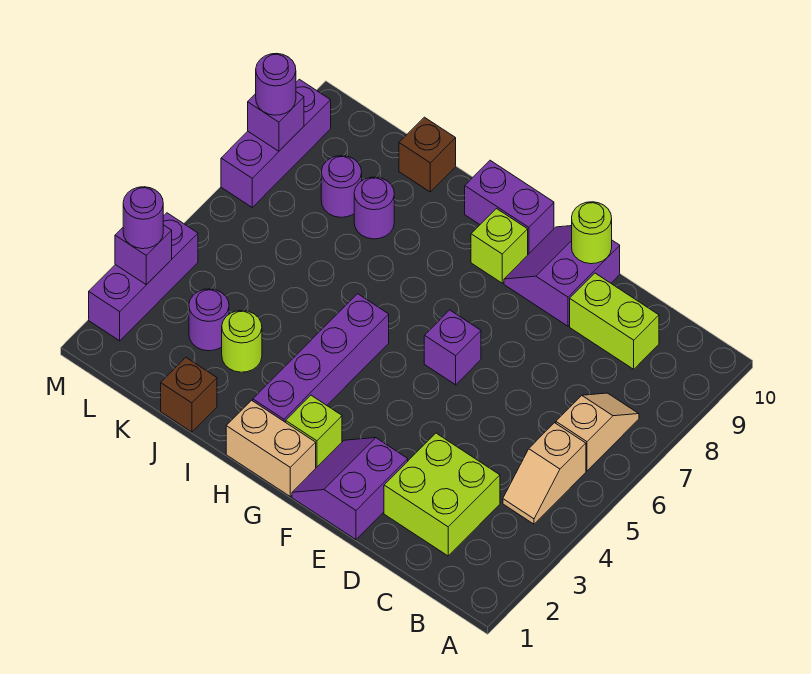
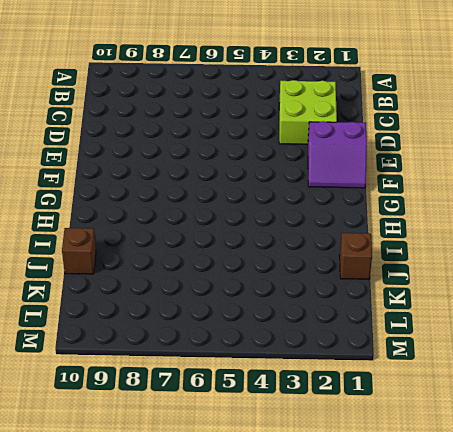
none -> tan 1x2 slope [503,423,586,524]
none -> tan 1x2 slope [556,393,639,471]
none -> lime 1x2 brick [570,273,659,369]

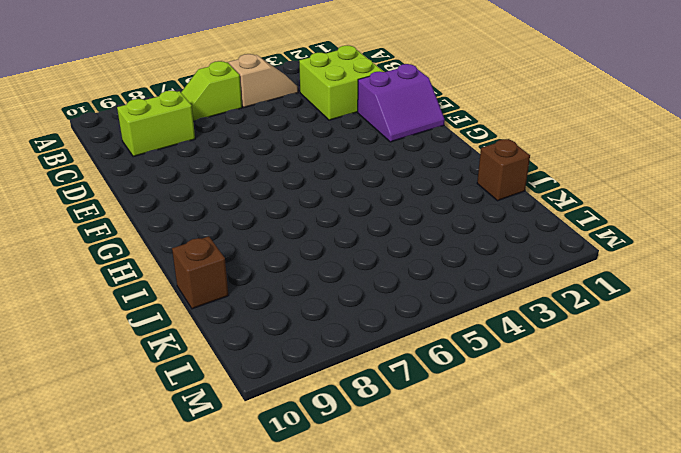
lime 1x2 slope [181,61,242,121] -> tan 1x2 slope [556,393,639,471]
lime 1x2 brick [117,91,195,157] -> lime 1x2 brick turned to [570,273,659,369]
none -> purple 2x2 slope [504,226,620,326]
none -> purple 1x1 brick [424,310,481,385]
none -> tan 1x2 brick [226,400,316,496]

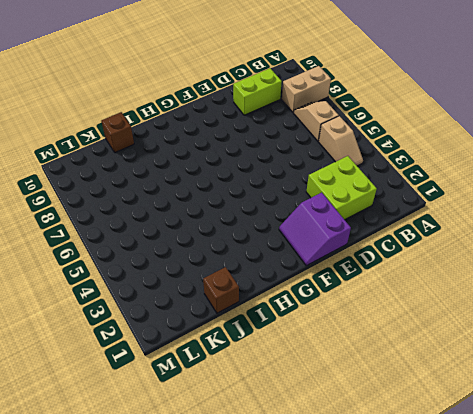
tan 1x2 brick [282,66,331,113] -> tan 1x2 brick moved to [226,400,316,496]
none -> purple 2x2 slope [504,226,620,326]
none -> purple 1x1 brick [424,310,481,385]
none -> lime 1x1 brick [286,395,342,468]

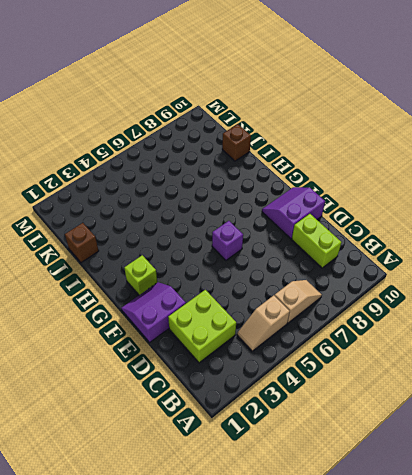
none -> tan 1x2 brick [226,400,316,496]
none -> lime 1x1 brick [471,209,528,283]
none -> purple 1x2 brick [465,160,554,254]

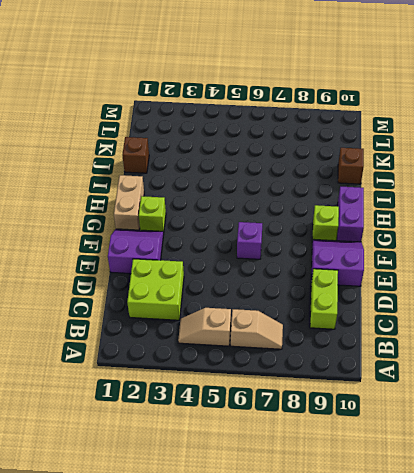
none -> purple 1x4 brick [253,294,389,422]
none -> lime 1x1 round brick [222,311,262,372]
none -> purple 1x1 round brick [354,177,394,239]

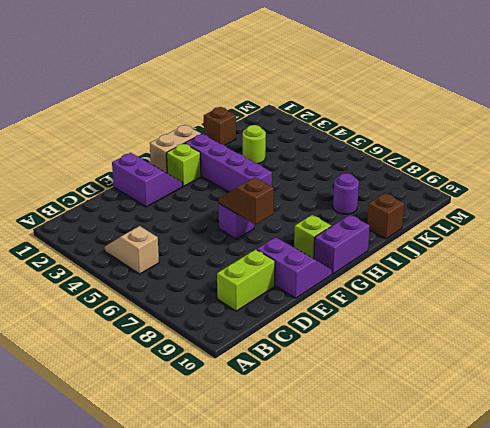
brown 1x2 slope [219,178,274,224] -> none
none -> tan 1x2 slope [556,393,639,471]
none -> lime 2x2 brick [384,433,500,556]
none -> purple 1x1 round brick [189,289,229,351]

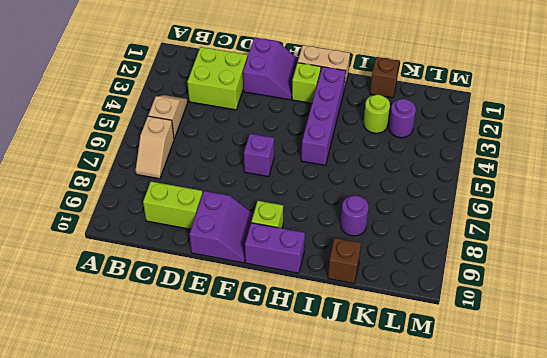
none -> purple 1x1 round brick [321,156,362,217]
none -> purple 1x3 brick [89,213,198,341]
none -> purple 1x3 brick [221,79,331,207]

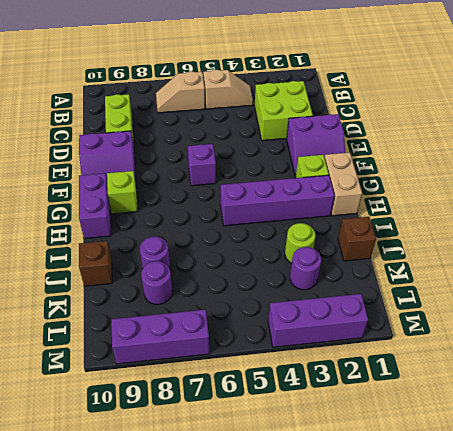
none -> lime 1x1 round brick [572,202,612,264]
none -> purple 1x1 brick [115,225,172,285]
none -> purple 1x1 brick [248,92,304,151]

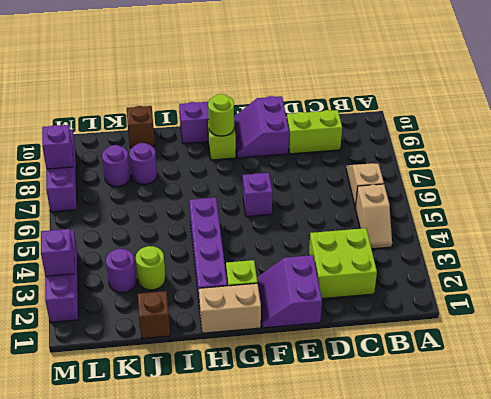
lime 1x1 round brick [208,94,234,136] -> lime 1x1 round brick moved to [572,202,612,264]
none -> purple 1x1 round brick [123,187,163,249]
none -> purple 1x1 round brick [256,53,296,115]

